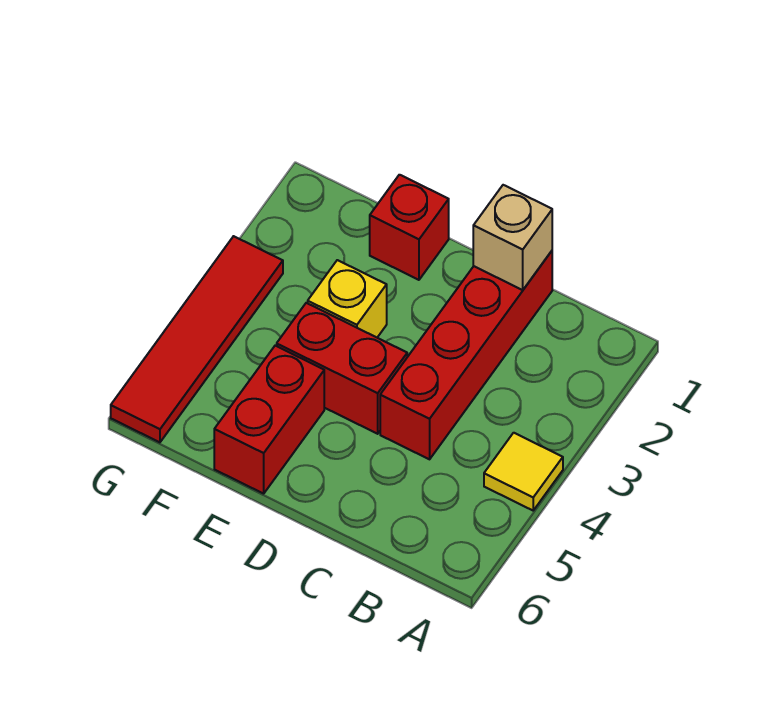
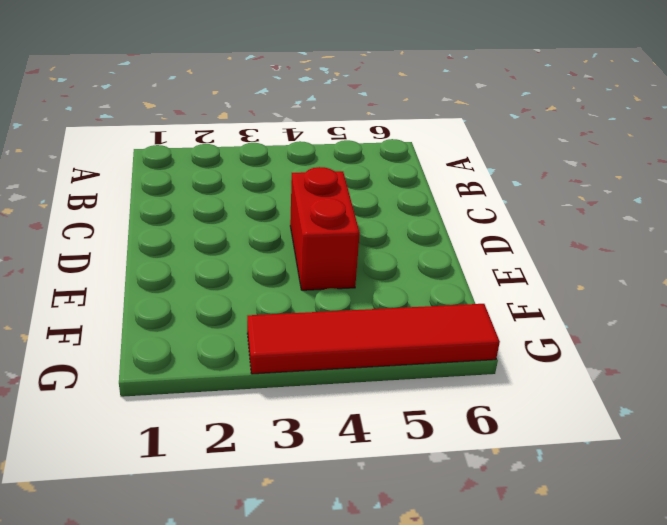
none -> yellow 1x1 tile [484,433,563,510]
none -> red 1x4 brick [380,251,552,459]

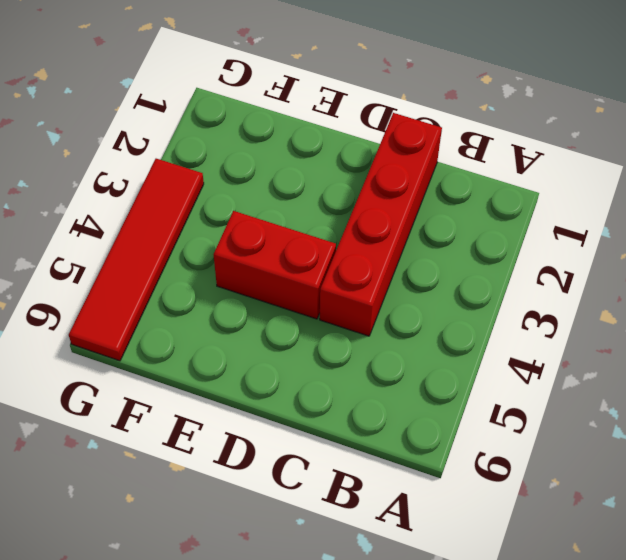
none -> yellow 1x1 tile [484,433,563,510]
none -> red 1x1 brick [370,175,449,280]

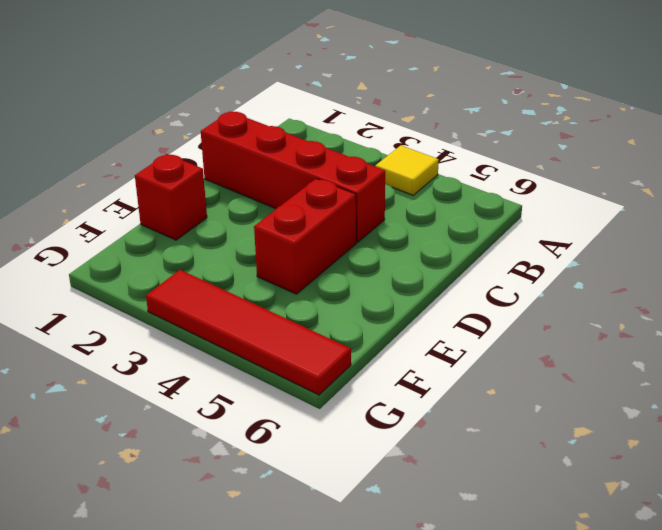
none -> yellow 1x1 brick [308,260,387,337]
none -> red 1x2 brick [214,346,324,494]

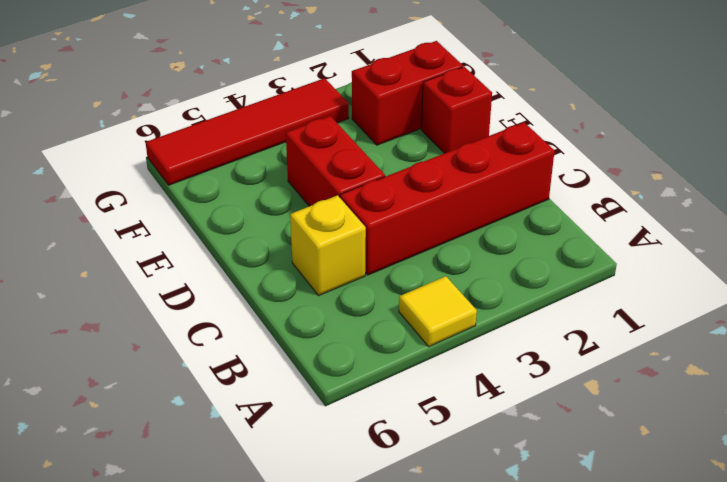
yellow 1x1 brick [290,195,366,295] -> yellow 1x1 brick moved to [308,260,387,337]
red 1x2 brick [352,41,463,145] -> red 1x2 brick moved to [214,346,324,494]
none -> tan 1x1 brick [473,185,552,290]

